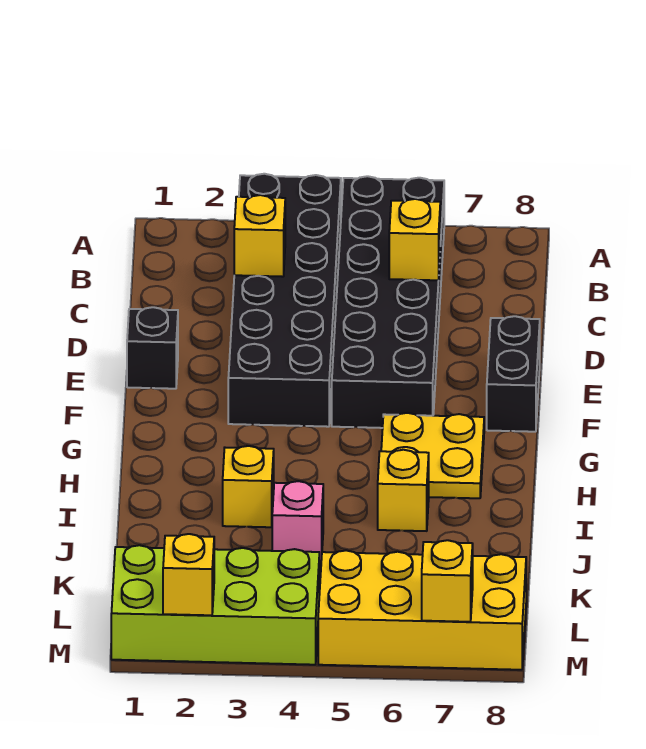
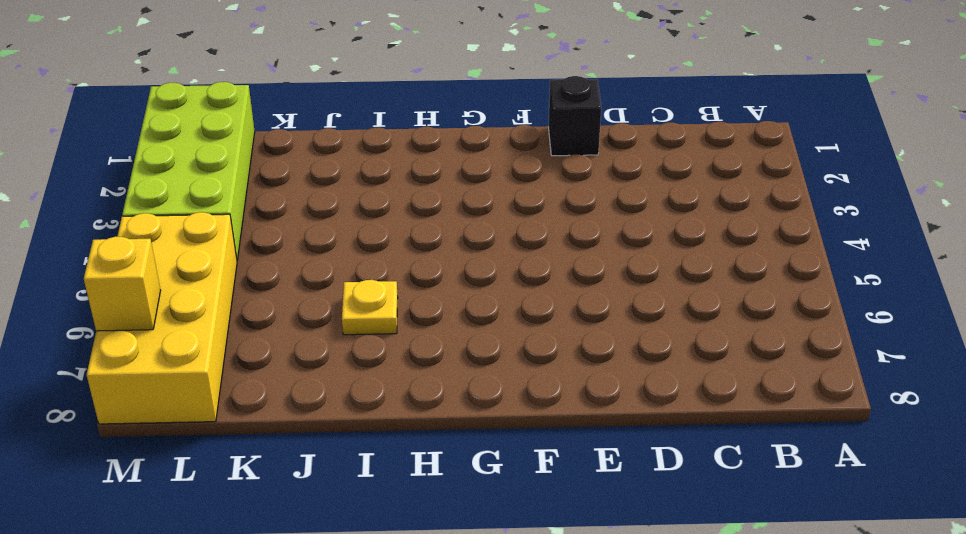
yellow 1x1 plate [342,280,398,335] -> yellow 1x1 brick [378,450,429,531]
none -> black 2x6 brick [228,174,341,427]
none -> black 2x6 brick [332,176,444,428]
none -> black 1x2 brick [487,316,540,432]

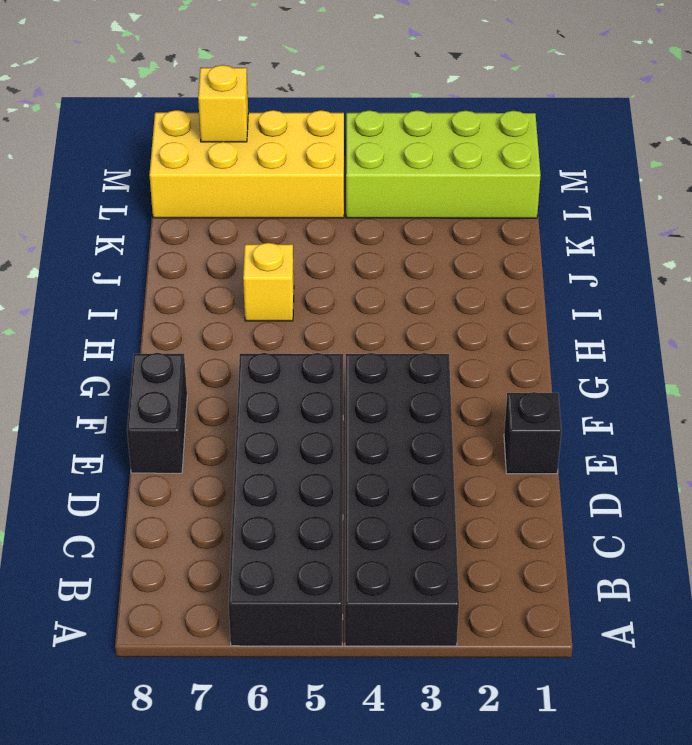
none -> yellow 2x2 plate [381,413,484,498]
none -> yellow 1x1 brick [223,446,274,527]
none -> pink 1x1 brick [272,481,323,563]

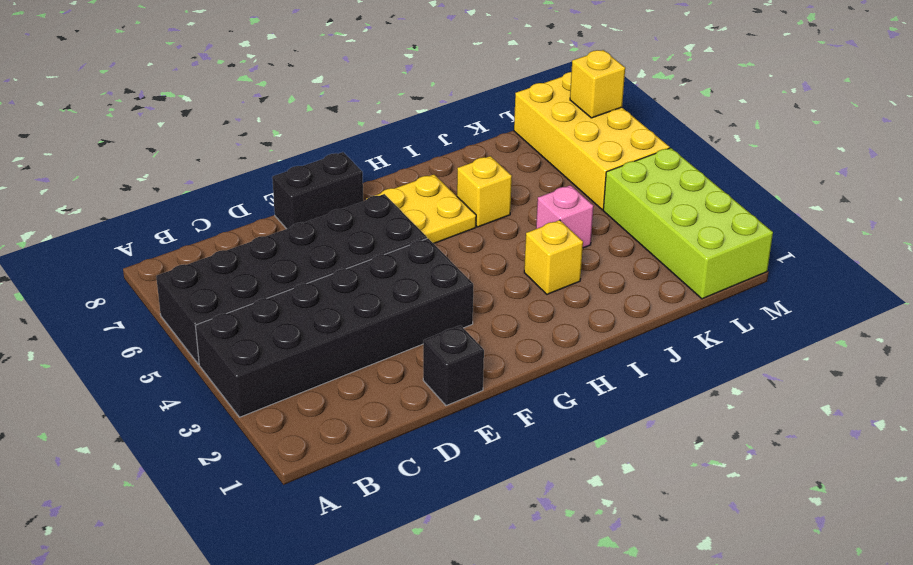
none -> yellow 1x1 brick [234,195,285,277]
none -> yellow 1x1 brick [389,199,440,280]
none -> yellow 1x1 brick [163,534,214,615]

